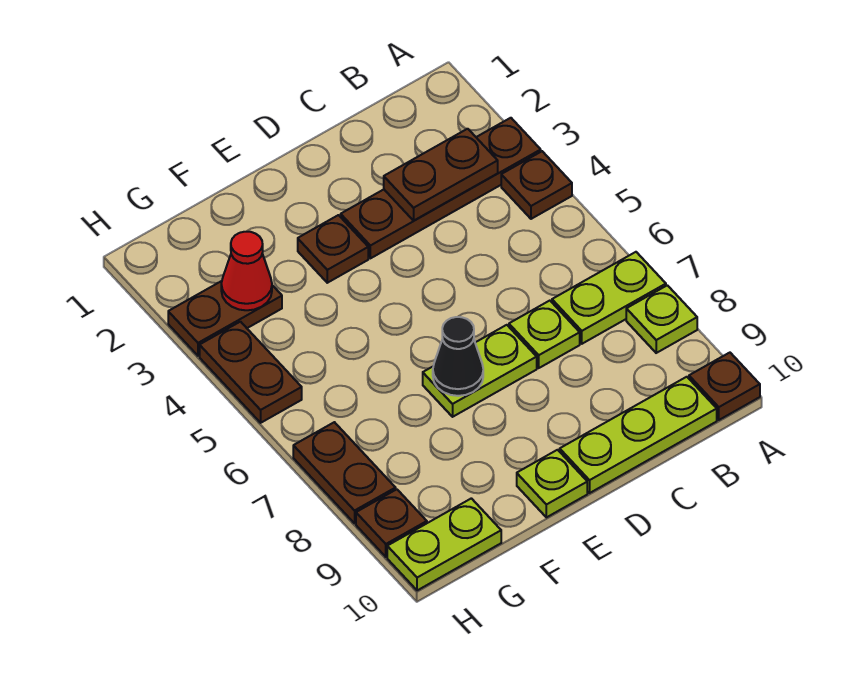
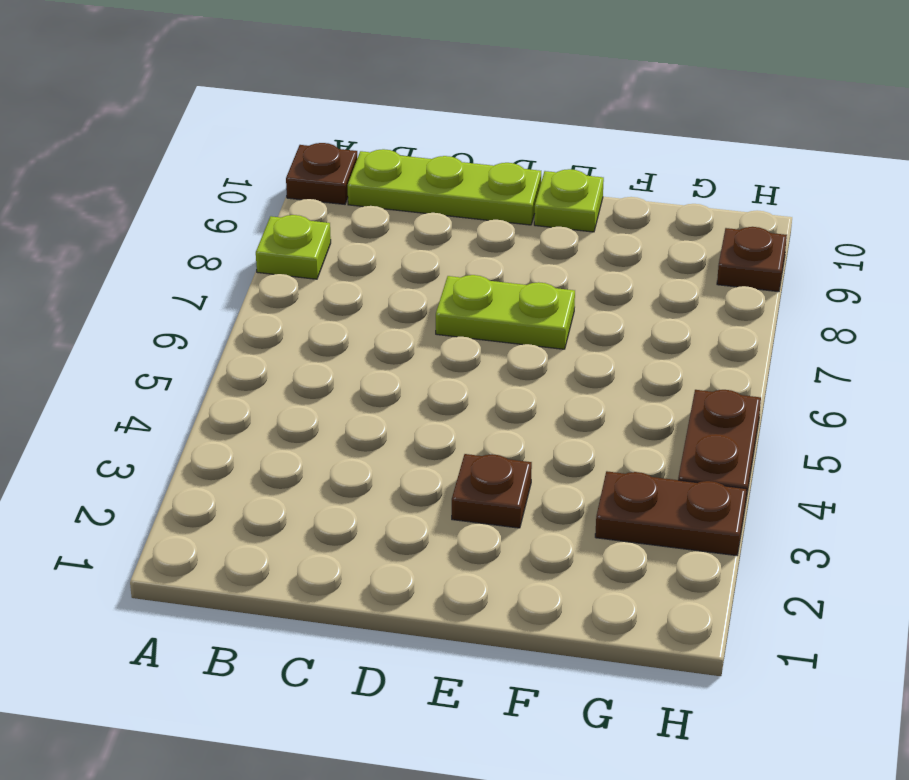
none -> brown 1x4 plate [341,118,541,258]
none -> brown 1x1 plate [501,151,572,219]
none -> lime 1x2 plate [552,252,666,344]

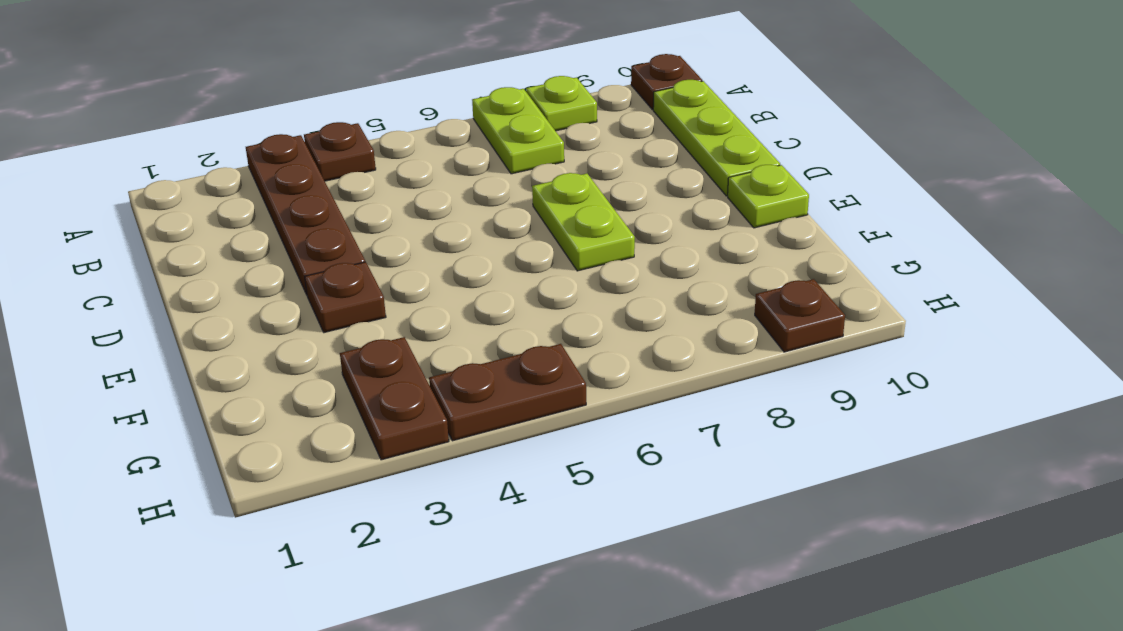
none -> lime 1x1 plate [509,301,580,368]
none -> lime 1x2 plate [387,498,501,590]
none -> brown 1x2 plate [293,422,396,523]

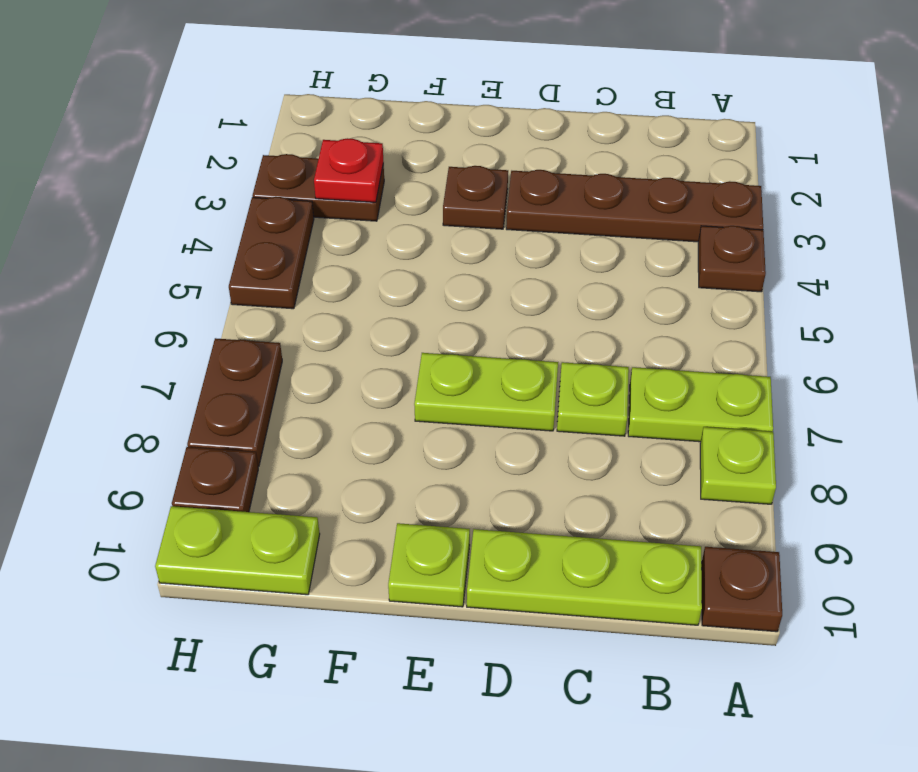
red 1x1 plate [314,138,383,202] -> red 1x1 cone [221,232,272,310]
none -> brown 1x2 plate [384,129,498,221]
none -> black 1x1 cone [433,317,483,396]

